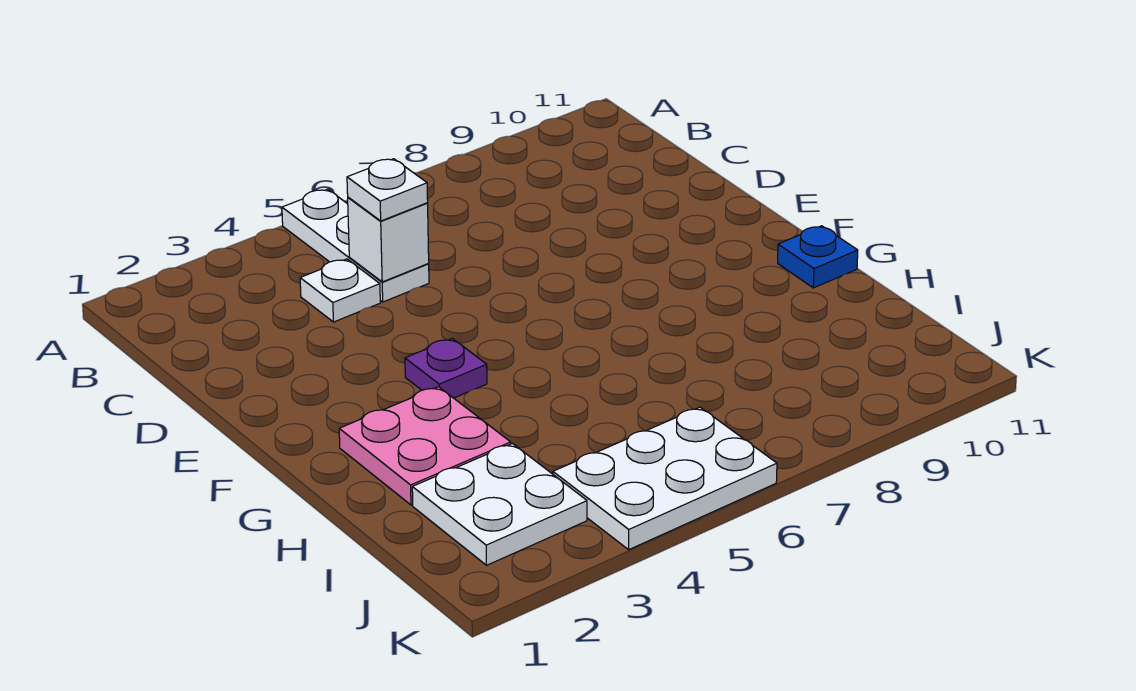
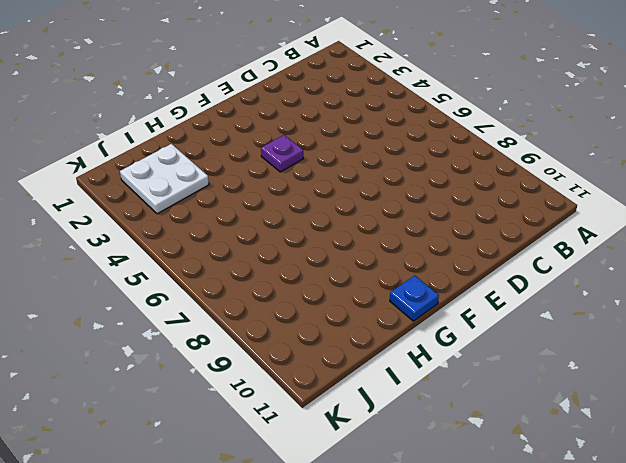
none -> white 1x3 plate [282,189,429,302]
none -> white 1x1 plate [300,259,380,322]

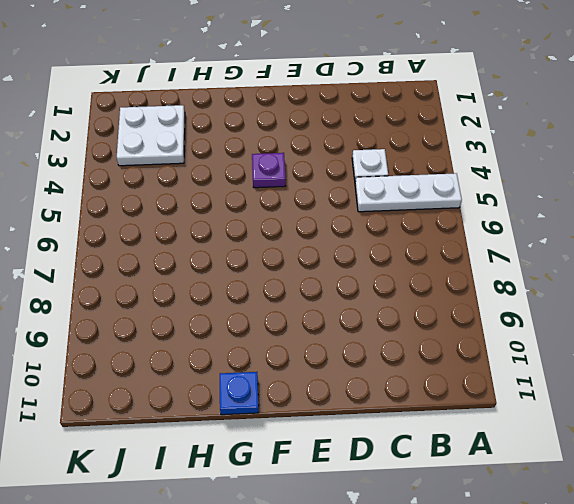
none -> pink 2x2 plate [339,387,511,505]
none -> white 2x3 plate [553,407,777,550]

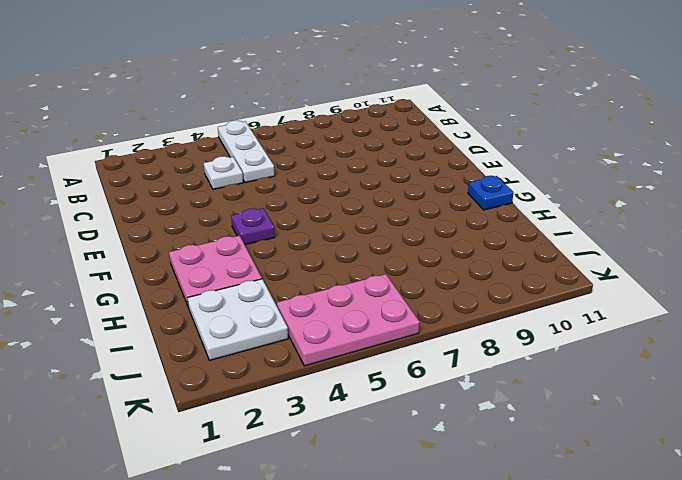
pink 2x3 plate [277,274,419,366] -> white 2x3 plate [553,407,777,550]
none -> white 1x1 brick [348,197,429,282]
none -> white 1x1 plate [347,159,428,221]

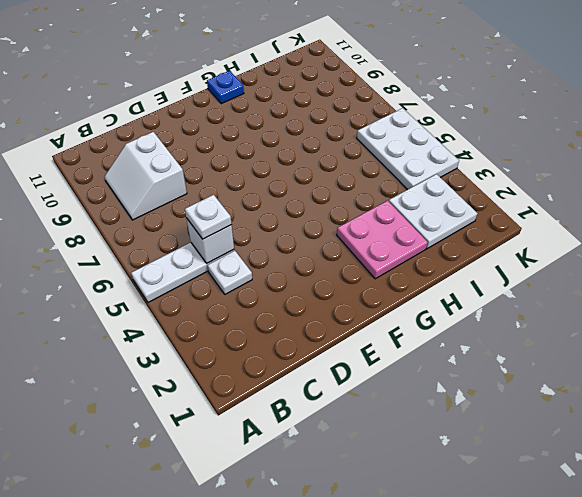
white 2x2 slope [104,132,187,220] -> none
none -> purple 1x1 plate [405,338,487,398]

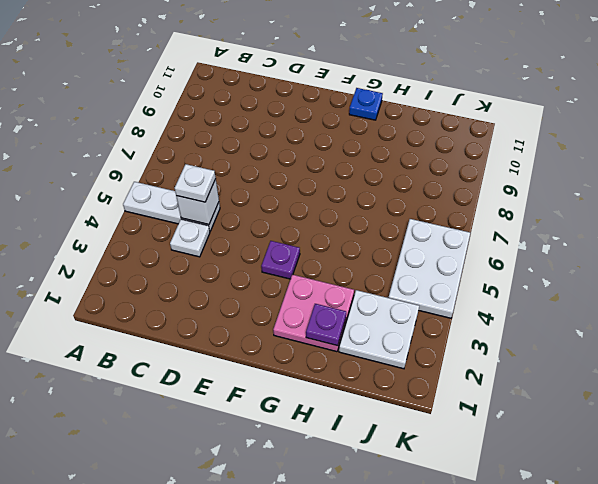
purple 1x1 plate [306,304,346,346] -> none

